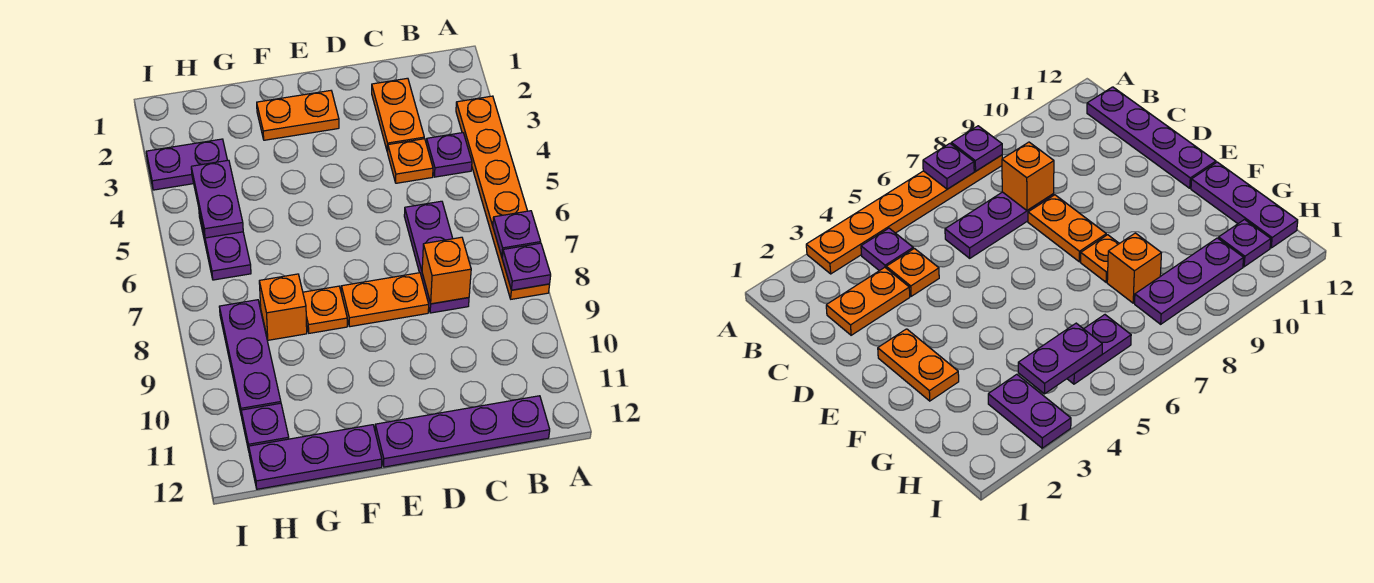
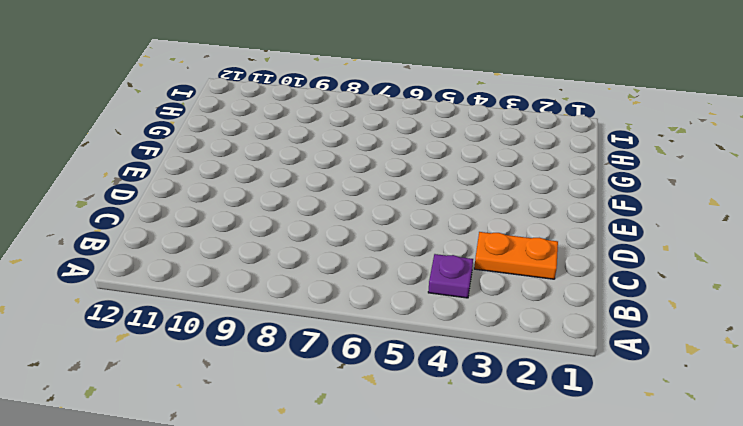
none -> orange 1x6 plate [456,96,550,299]
none -> purple 1x4 plate [375,396,550,467]
none -> orange 1x1 plate [388,139,433,183]

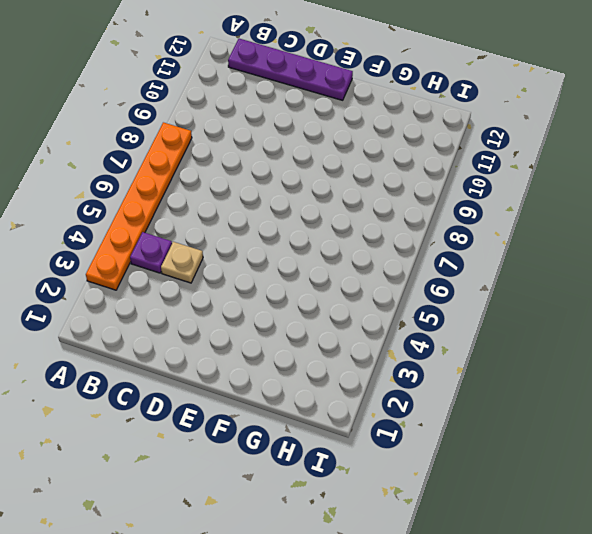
tan 1x1 plate [161,242,203,283] -> orange 1x1 plate [388,139,433,183]
none -> orange 1x2 plate [372,78,424,152]
none -> purple 1x3 plate [404,201,469,313]
none -> orange 1x2 plate [341,273,429,327]

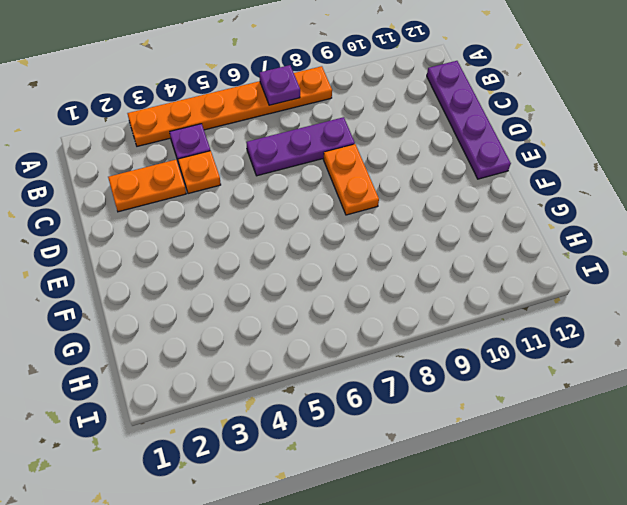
none -> orange 1x2 plate [257,91,339,140]
none -> orange 1x1 plate [303,286,347,333]
none -> purple 1x3 plate [249,425,382,489]

